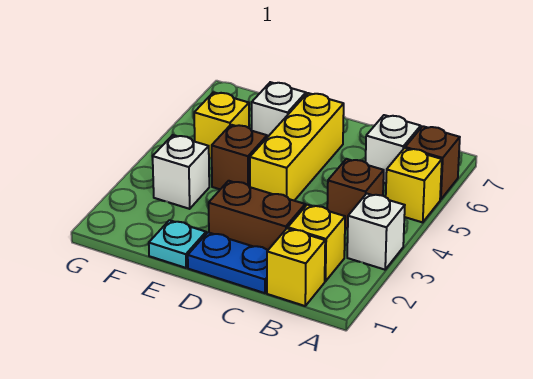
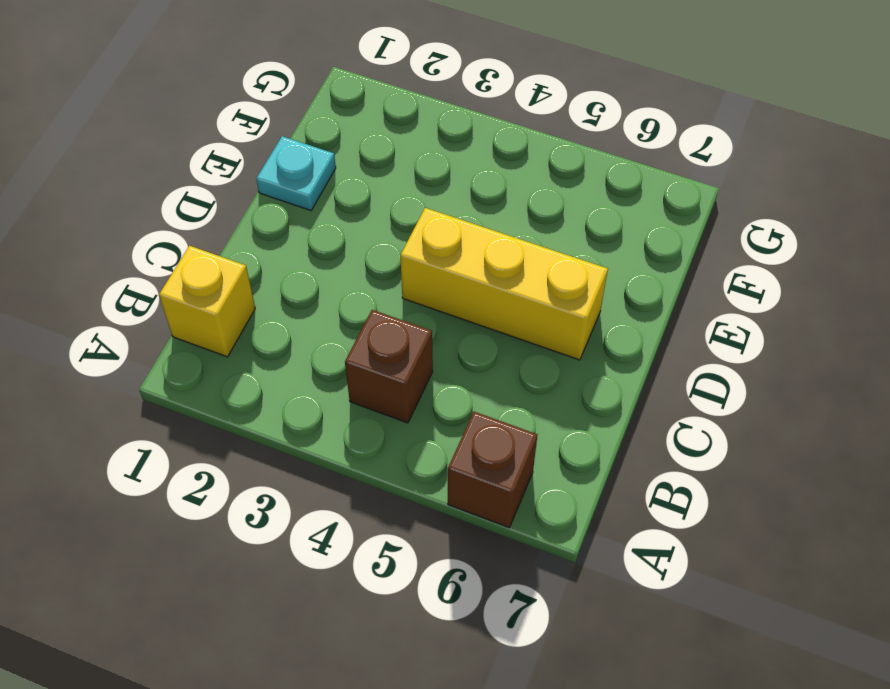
none -> white 1x1 brick [347,194,405,270]
none -> yellow 1x1 brick [386,148,442,222]
none -> yellow 1x1 brick [288,205,345,281]

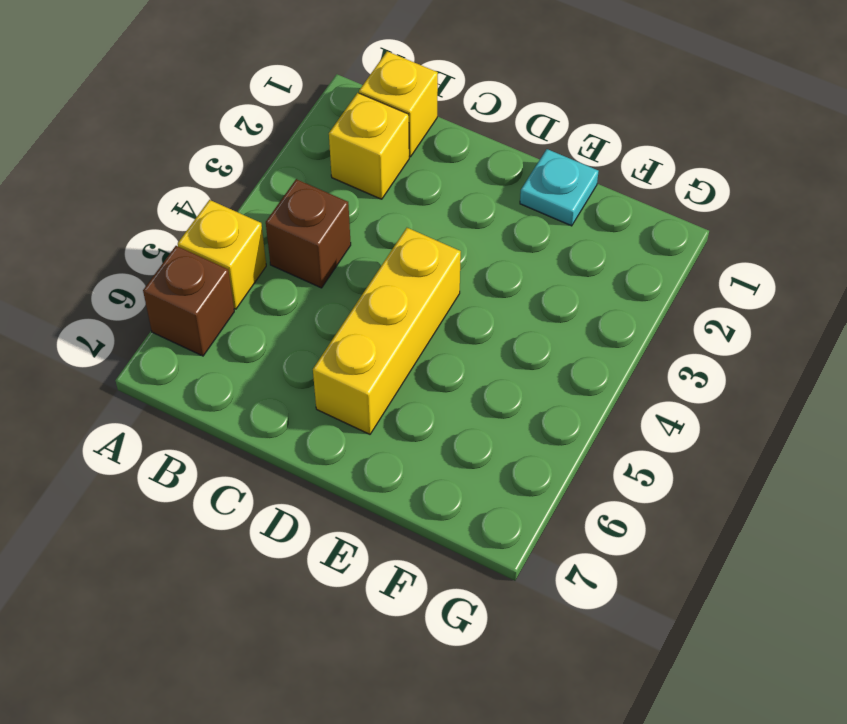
none -> white 1x1 brick [347,194,405,270]
none -> white 1x1 brick [366,115,421,183]
none -> blue 1x2 plate [188,232,268,293]

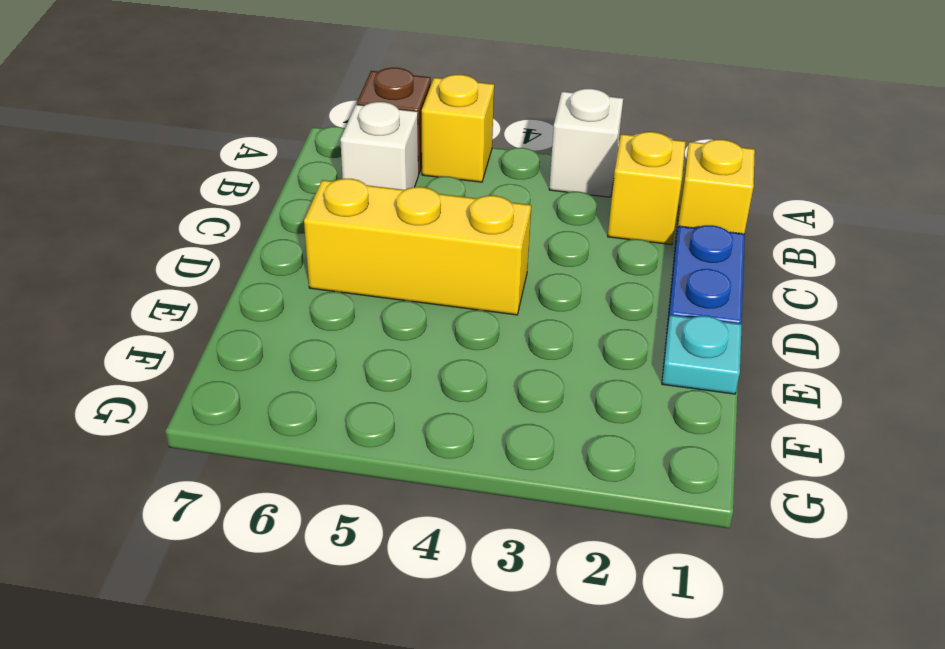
none -> brown 1x1 brick [327,159,384,229]
none -> brown 1x2 brick [209,181,305,250]
none -> brown 1x1 brick [212,125,267,189]

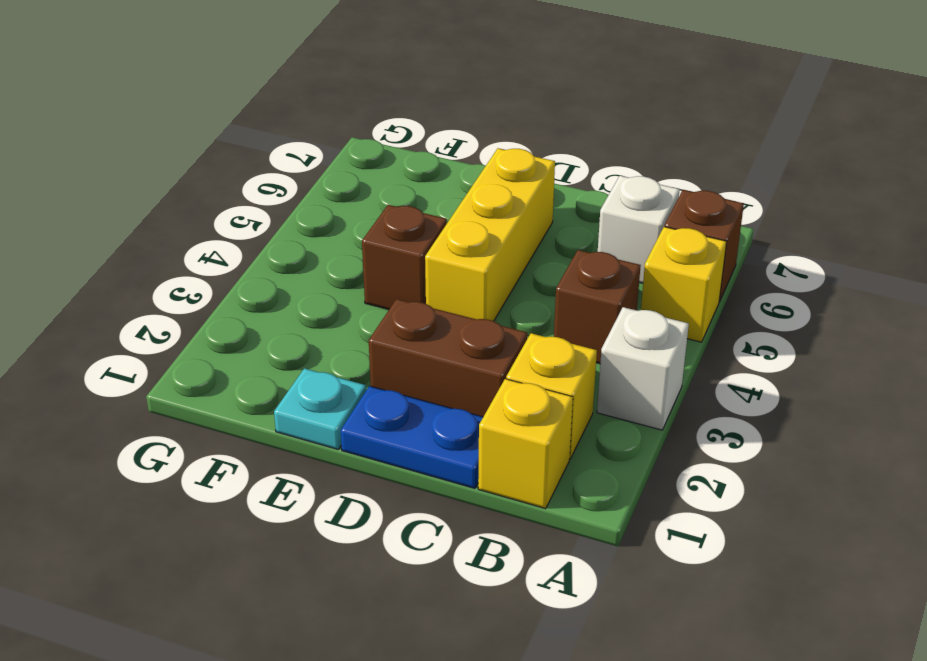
none -> white 1x1 brick [252,82,306,137]
none -> white 1x1 brick [153,135,209,209]
none -> yellow 1x1 brick [194,92,249,159]

